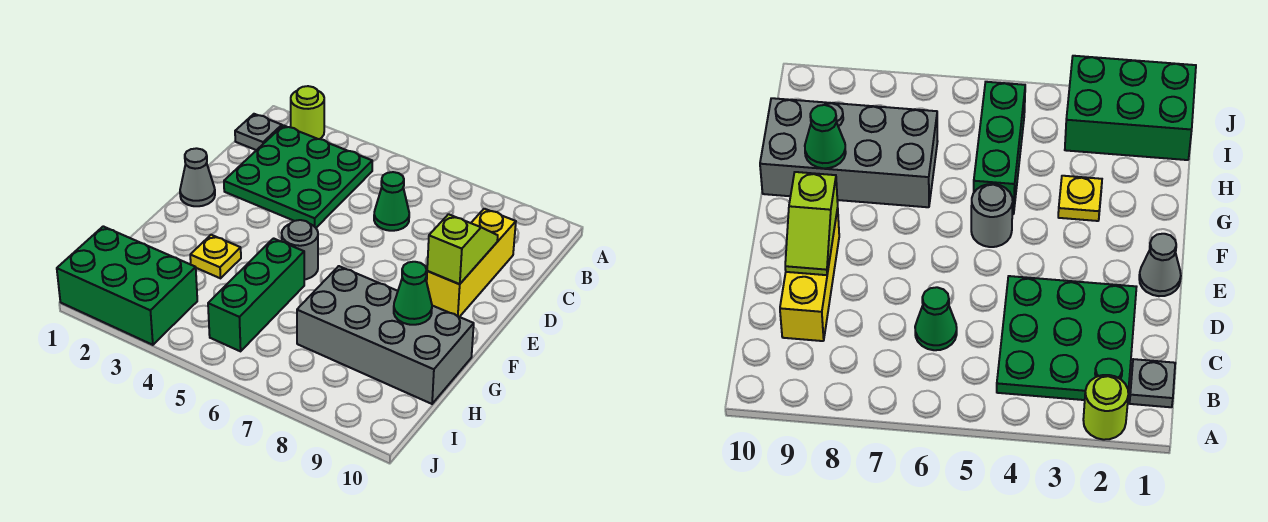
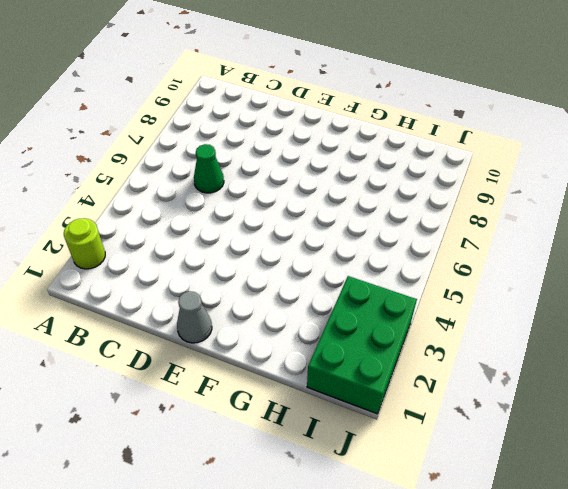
none -> grey 1x1 plate [235,114,282,150]
none -> green 3x3 plate [224,125,372,228]
none -> yellow 1x3 brick [427,209,516,317]

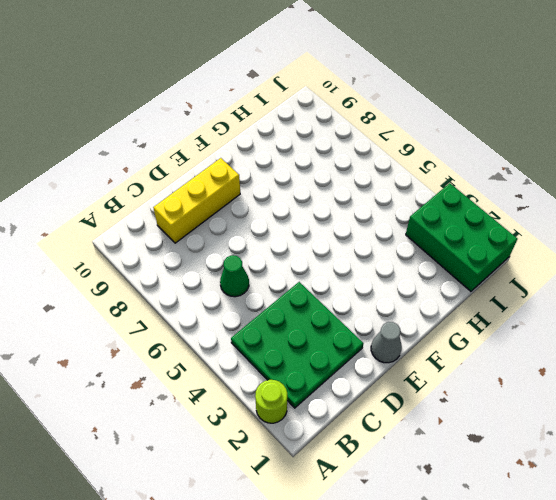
none -> grey 1x1 plate [235,114,282,150]
none -> grey 1x1 round brick [282,220,318,279]
none -> yellow 1x1 plate [190,235,241,278]

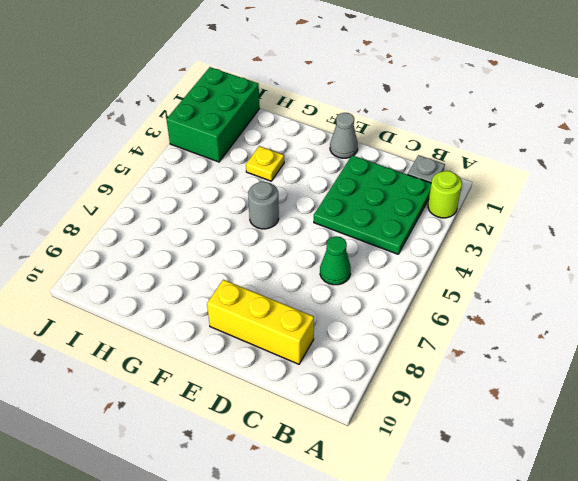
none -> green 1x3 brick [208,238,304,351]
none -> grey 2x4 brick [297,266,474,404]
none -> lime 1x2 slope [427,214,498,284]

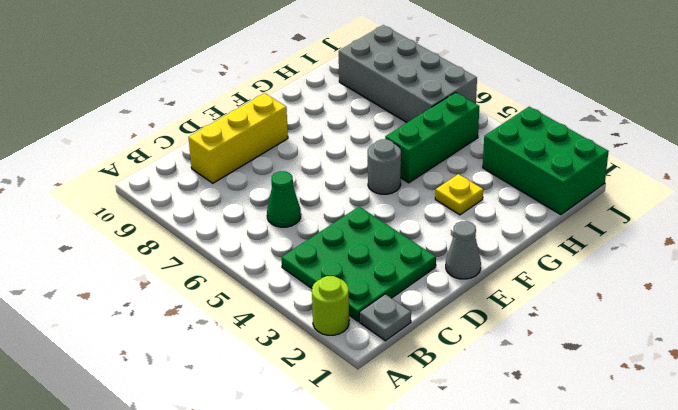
grey 2x4 brick [339,25,477,122] -> grey 2x4 brick moved to [297,266,474,404]
none -> lime 1x2 slope [427,214,498,284]
none -> green 1x1 cone [394,262,432,325]

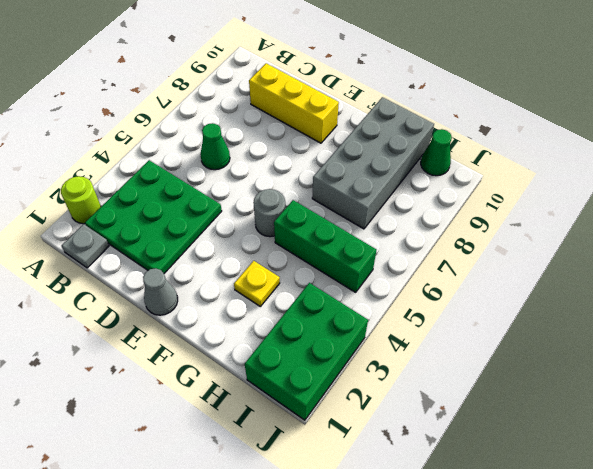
green 1x1 cone [421,129,452,176] -> green 1x1 cone moved to [394,262,432,325]
none -> lime 1x2 slope [427,214,498,284]

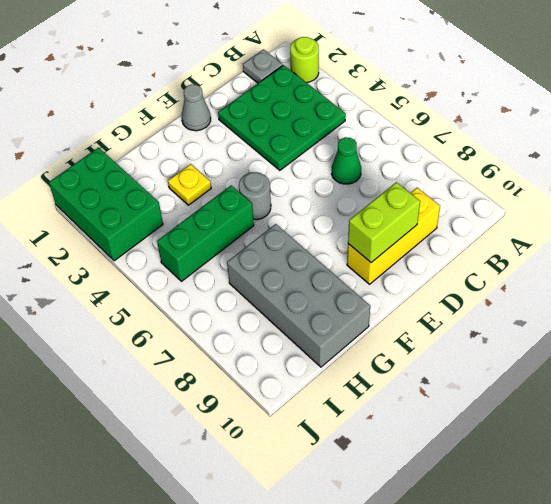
lime 1x2 brick [348,182,420,263] -> lime 1x2 slope [427,214,498,284]
none -> green 1x1 cone [394,262,432,325]

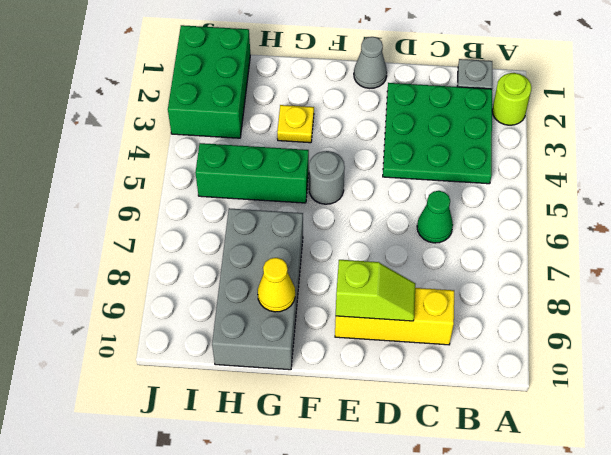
yellow 1x1 cone [258,258,295,312] -> green 1x1 cone [394,262,432,325]

